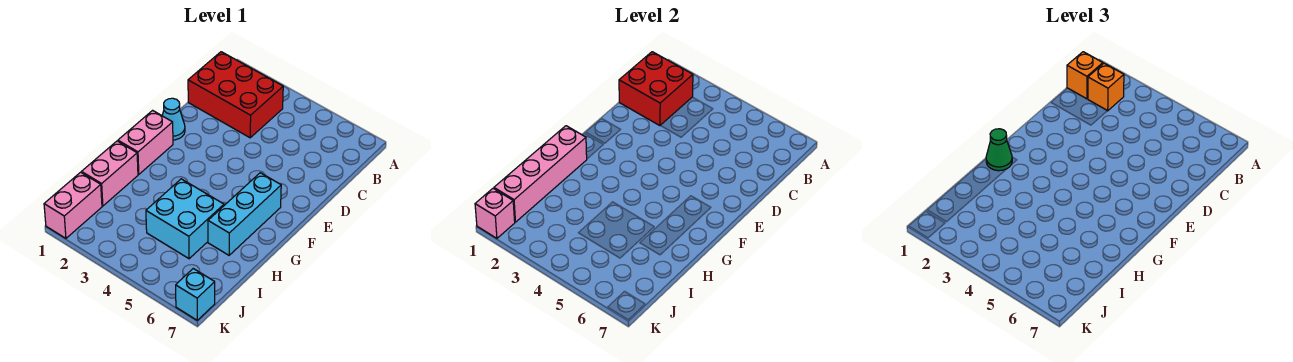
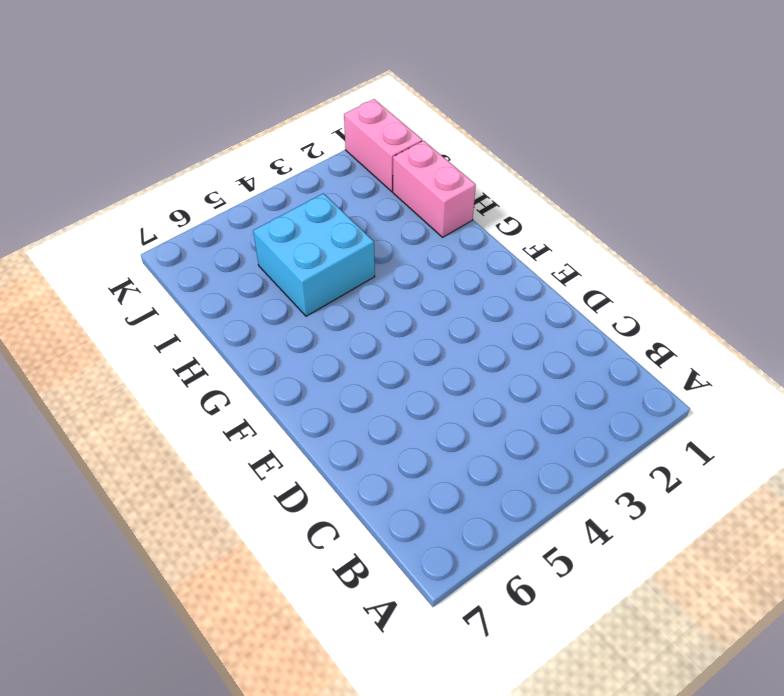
none -> red 2x3 brick [188,52,283,138]
none -> cyan 1x1 cone [162,98,185,140]
none -> pink 1x2 brick [118,110,173,174]

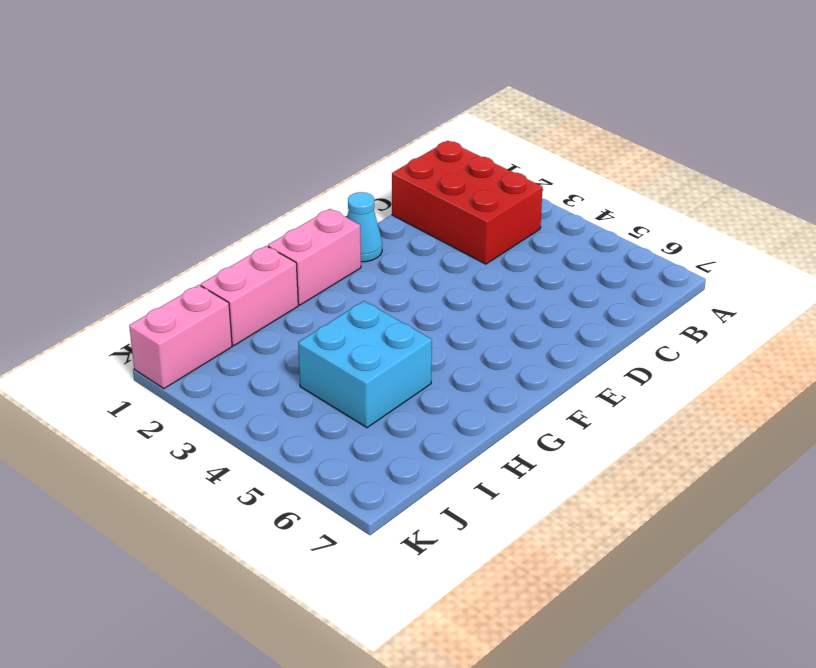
none -> cyan 1x3 brick [208,173,281,255]
none -> cyan 1x1 brick [176,269,215,320]
none -> red 2x2 brick [619,52,693,126]

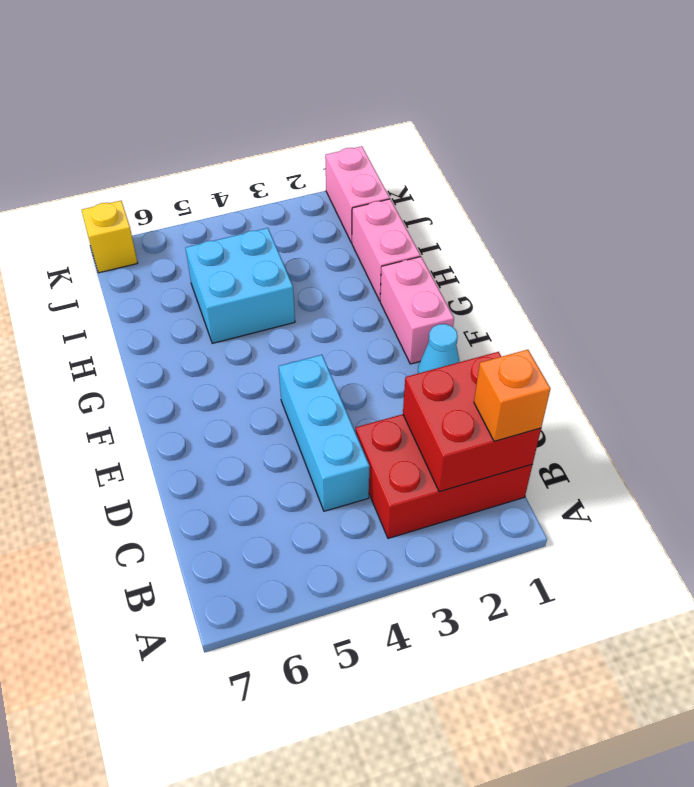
cyan 1x3 brick [279,355,370,511] -> cyan 1x3 brick moved to [208,173,281,255]
yellow 1x1 brick [82,201,138,273] -> cyan 1x1 brick [176,269,215,320]
none -> pink 1x4 brick [494,126,587,222]
none -> pink 1x1 brick [475,188,515,238]
none -> orange 1x1 brick [1088,63,1124,111]

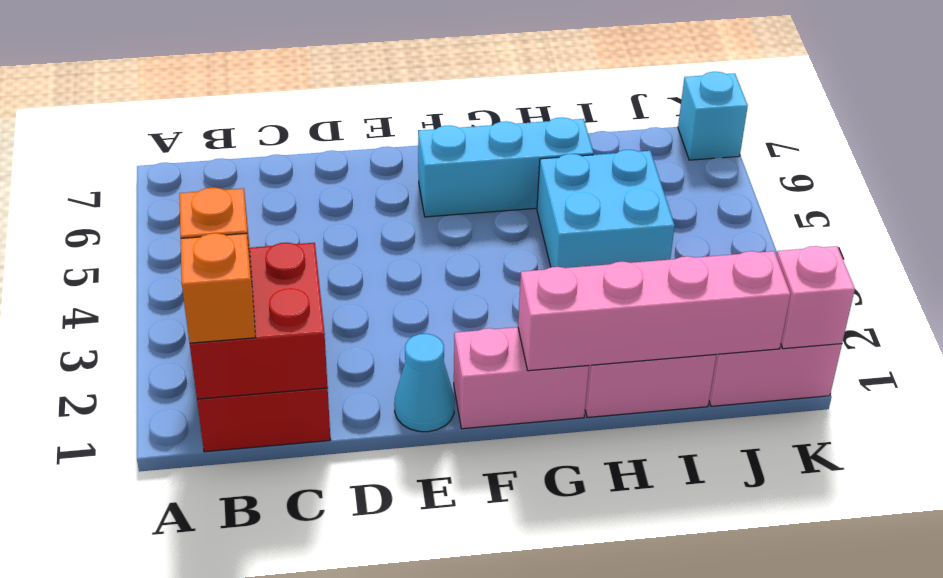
none -> green 1x1 cone [986,129,1012,171]

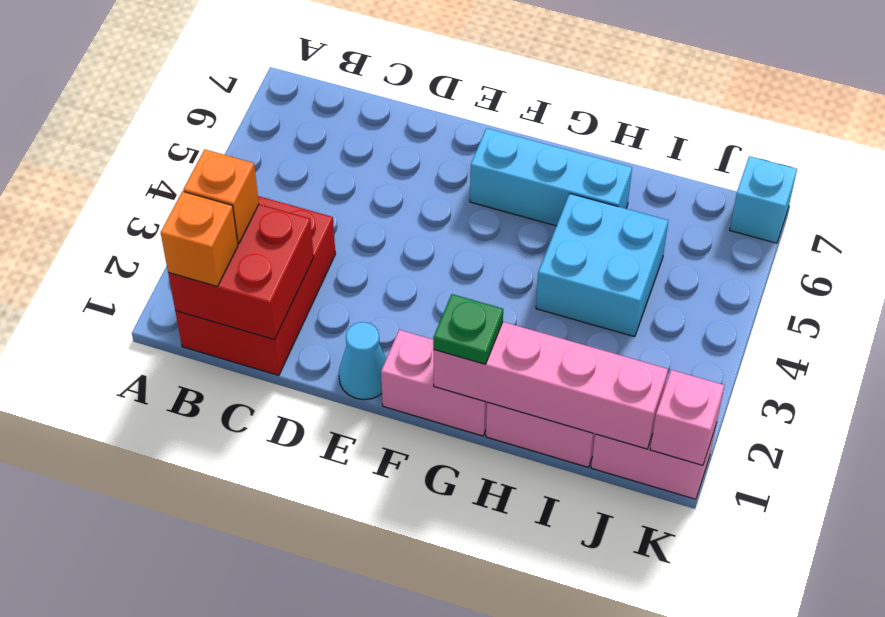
green 1x1 plate [433,294,503,364] -> green 1x1 cone [986,129,1012,171]

